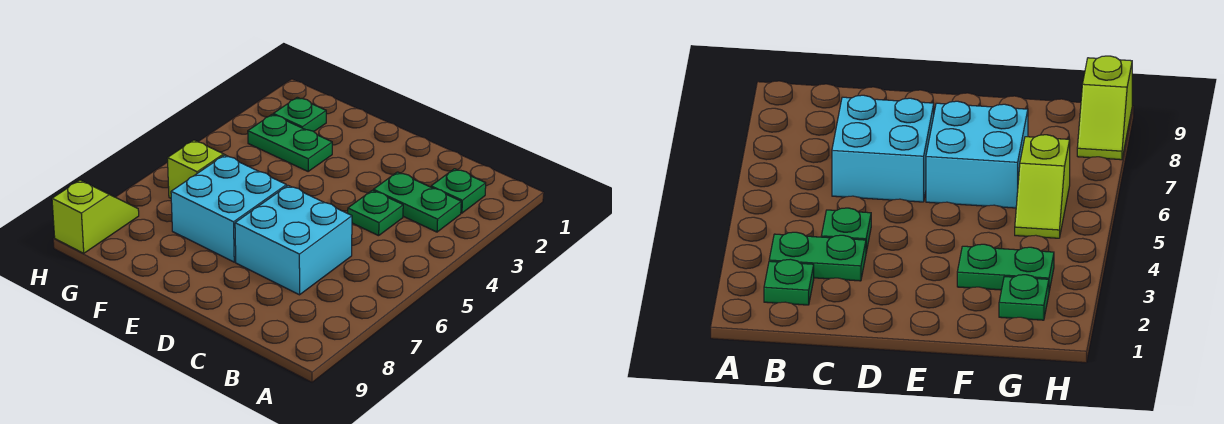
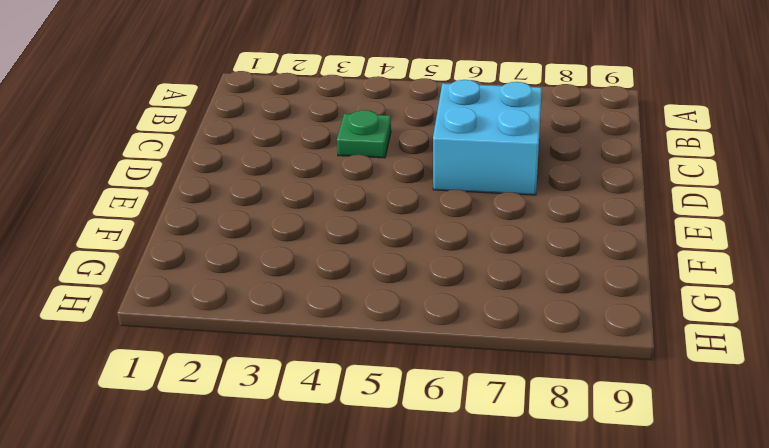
none -> green 1x1 plate [431,169,486,213]
none -> green 1x2 plate [373,172,461,232]

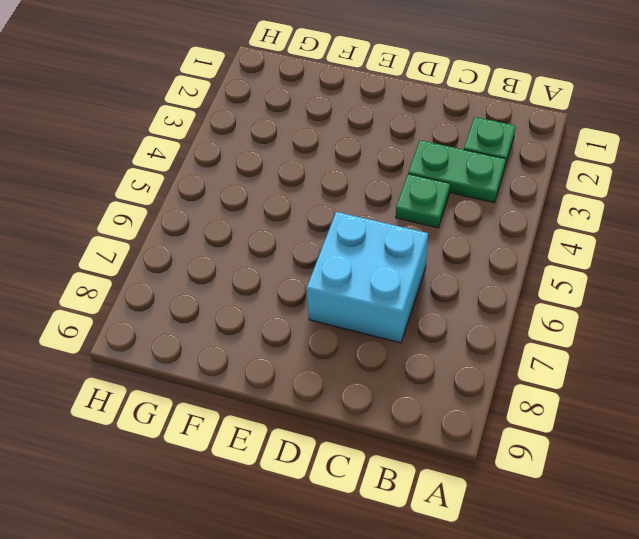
none -> cyan 2x2 brick [171,155,287,262]
none -> green 1x2 plate [248,114,332,171]

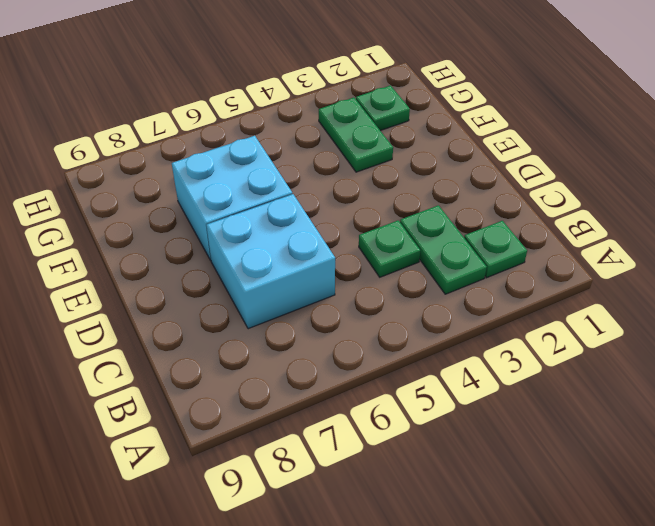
none -> lime 1x2 slope [167,140,228,198]
none -> lime 1x2 slope [52,180,139,253]

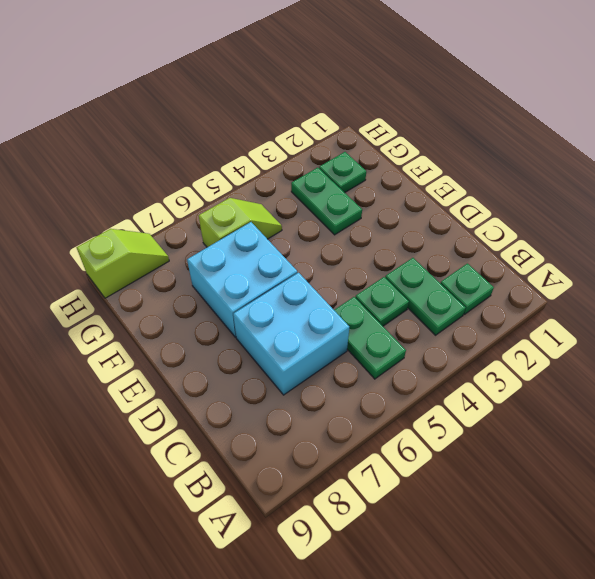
green 1x2 plate [334,297,406,379] -> none

